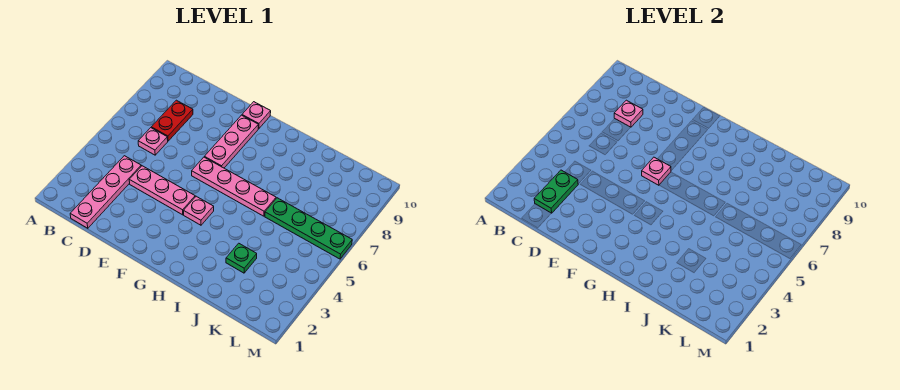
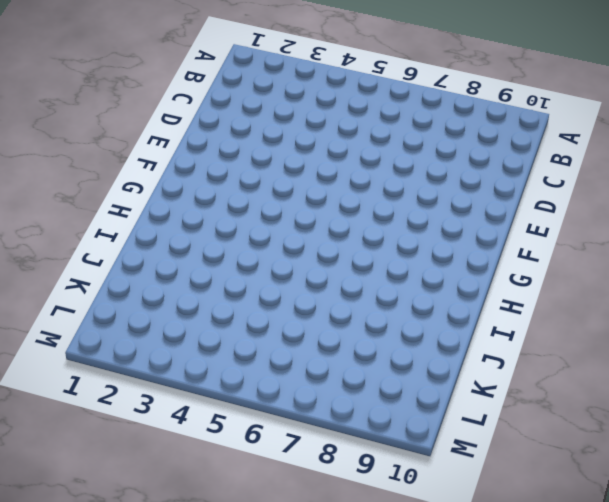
none -> pink 1x4 plate [70,156,141,228]
none -> pink 1x1 plate [138,128,168,155]
none -> red 1x2 plate [151,100,193,141]

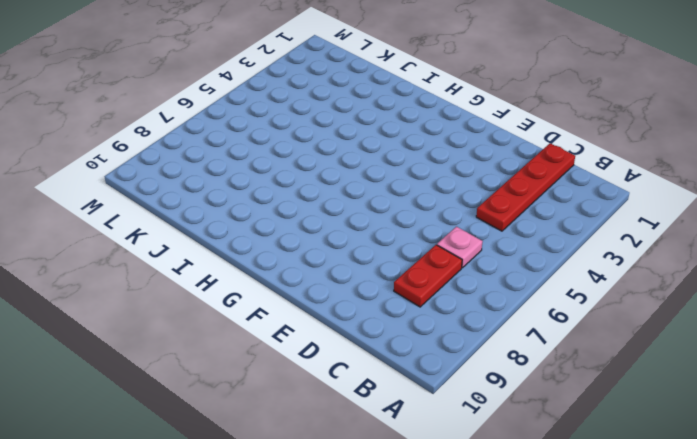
red 1x4 plate [476,143,575,231] -> pink 1x4 plate [70,156,141,228]
none -> pink 1x3 plate [129,166,195,215]
none -> pink 1x4 plate [192,157,276,216]
none -> pink 1x3 plate [205,115,258,168]

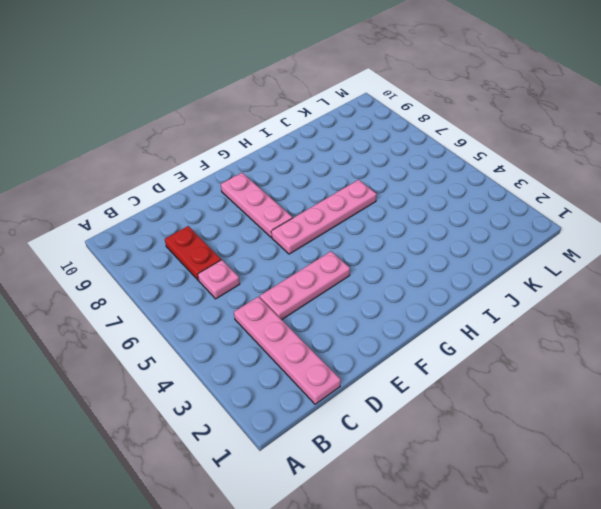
none -> pink 1x1 plate [242,102,271,129]
none -> pink 1x1 plate [184,196,214,225]
none -> green 1x1 plate [226,243,257,273]

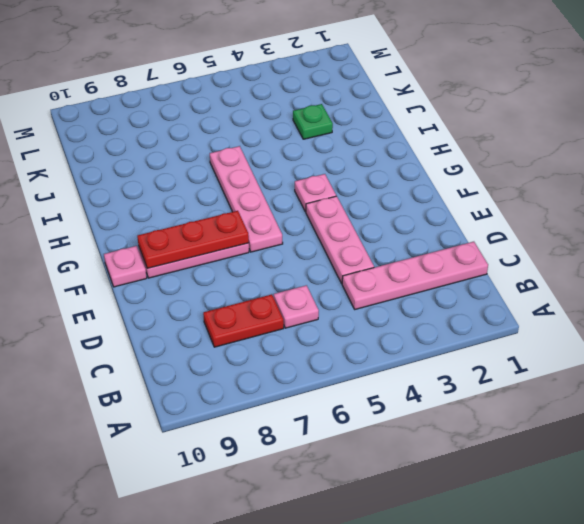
red 1x3 plate [137,211,249,268] -> none
none -> green 1x4 plate [265,198,352,259]
none -> green 1x2 plate [534,170,578,213]
none -> pink 1x1 plate [614,100,643,127]

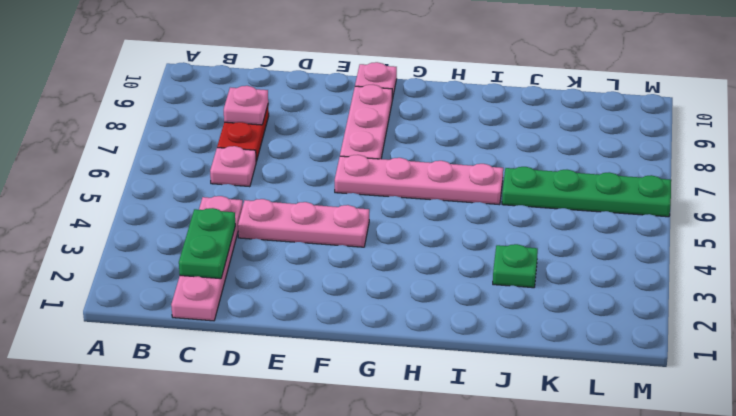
none -> pink 1x1 plate [184,196,214,225]
none -> pink 1x1 plate [642,157,671,185]

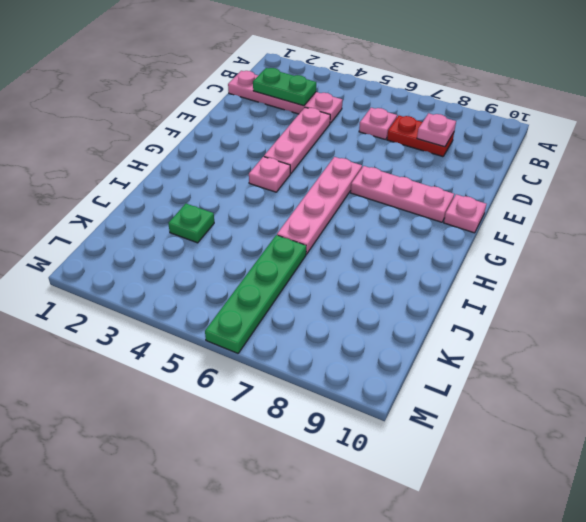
none -> pink 1x1 plate [642,157,671,185]

